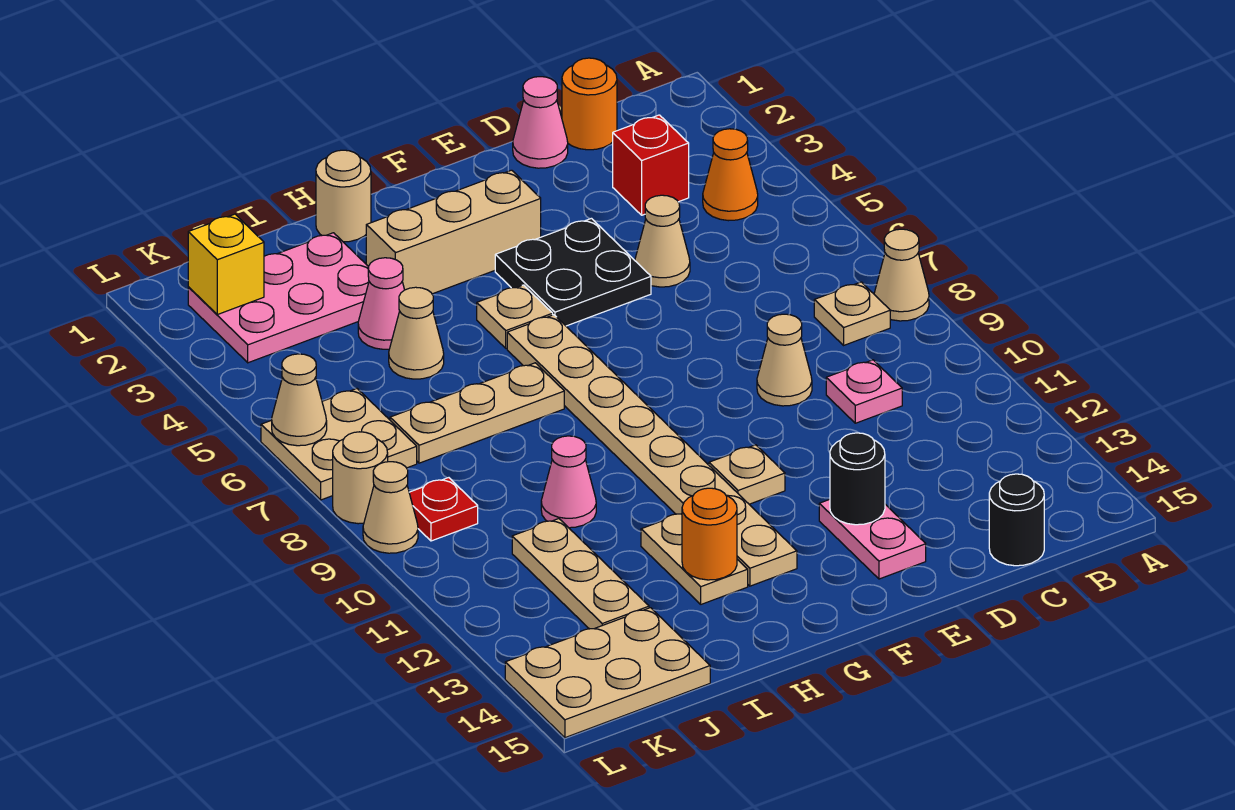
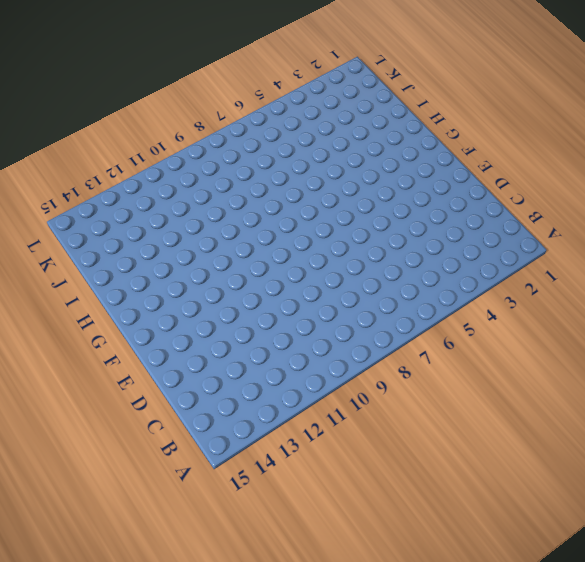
none -> tan 1x1 cone [874,229,929,321]
none -> orange 1x1 cone [703,129,758,221]
none -> tan 1x1 plate [814,282,890,345]
none -> orange 1x1 round brick [562,58,617,150]

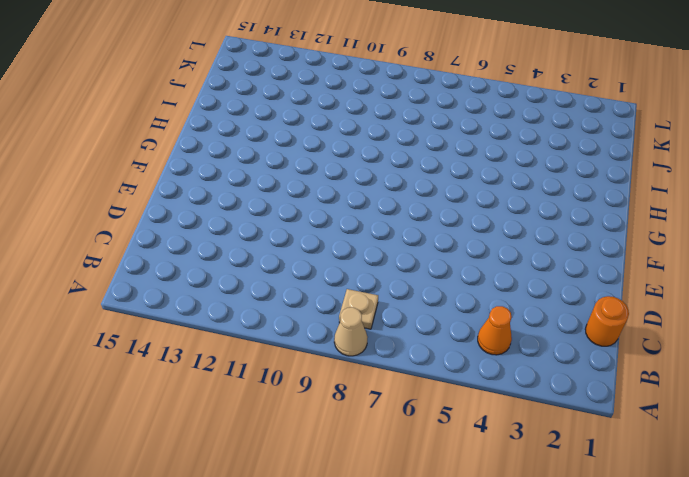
none -> red 1x1 brick [613,115,689,215]
none -> pink 1x1 plate [826,360,902,423]
none -> black 1x1 round brick [989,474,1044,566]
none -> pink 1x1 cone [513,77,568,168]

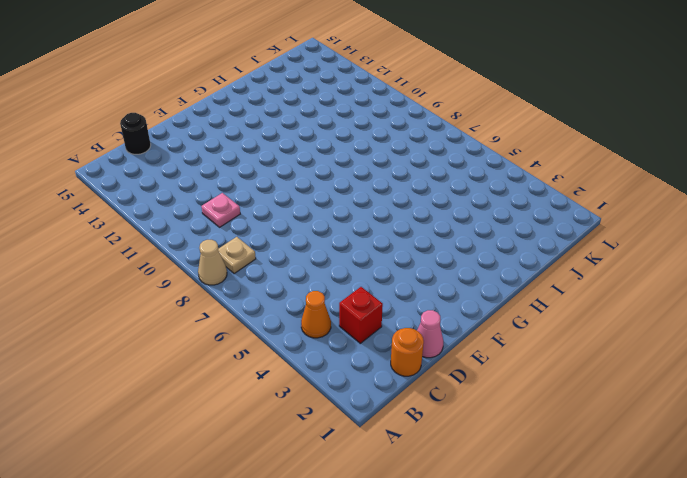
none -> tan 1x1 cone [635,195,690,287]
none -> tan 1x1 cone [757,314,812,406]
none -> black 2x2 plate [495,218,651,326]
none -> pink 1x2 plate [819,499,926,579]

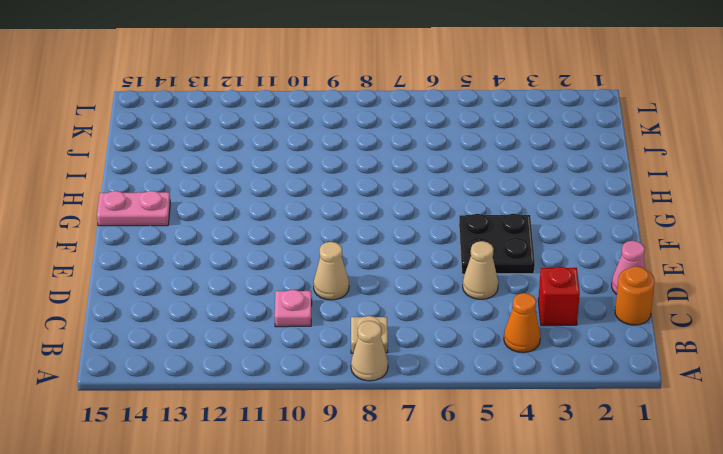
pink 1x2 plate [97,191,170,226] -> pink 1x2 plate moved to [819,499,926,579]
none -> black 1x1 round brick [989,474,1044,566]
none -> tan 1x3 brick [366,170,541,294]
none -> tan 1x1 plate [709,445,785,504]
none -> tan 1x1 plate [477,285,553,348]

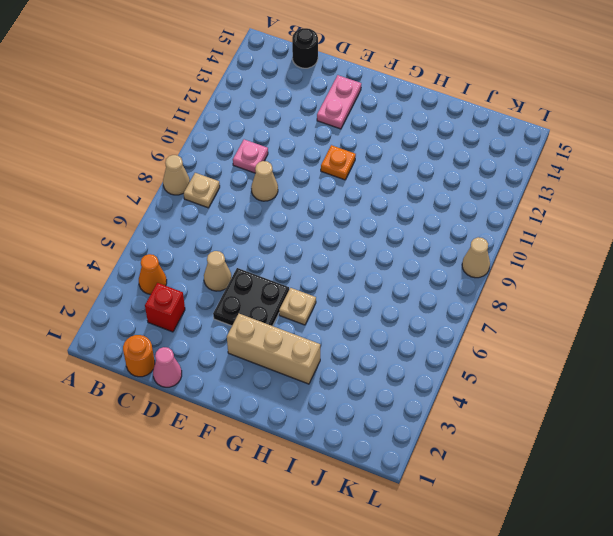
orange 1x1 plate [321,145,356,180] -> tan 1x1 plate [709,445,785,504]
none -> tan 1x8 plate [507,315,797,586]
none -> tan 1x1 round brick [316,150,371,242]
none -> tan 1x3 plate [390,363,564,463]
none -> tan 1x2 plate [641,514,748,604]

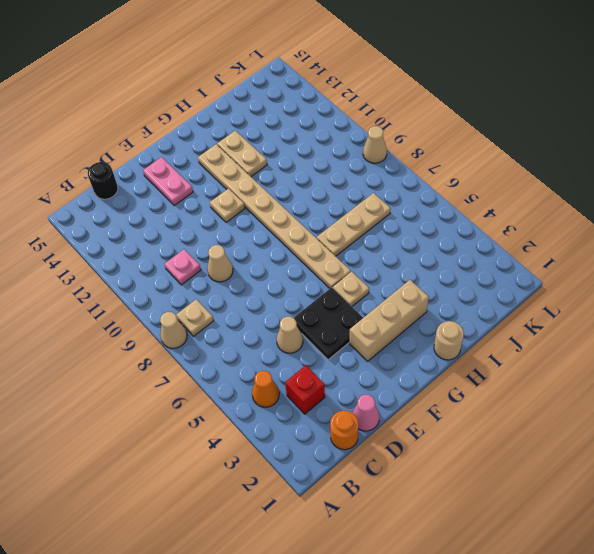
none -> pink 2x3 plate [188,233,369,363]
none -> pink 1x1 cone [358,258,405,349]
none -> tan 1x1 cone [389,287,444,379]
none -> pink 1x1 cone [541,436,596,528]

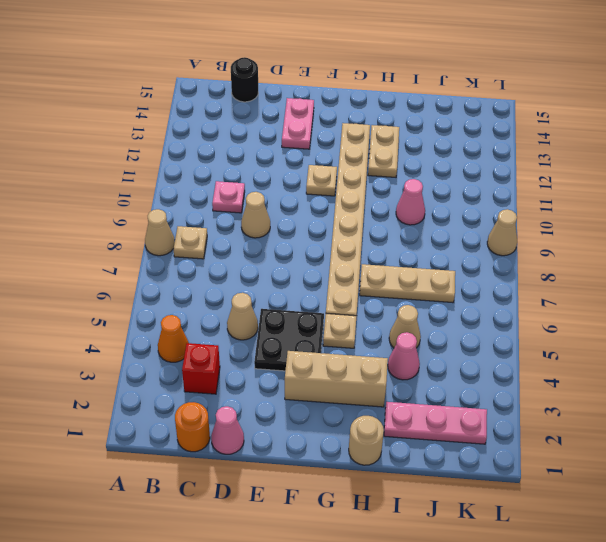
pink 1x3 plate [384,402,487,444] -> pink 2x3 plate [188,233,369,363]
none -> tan 1x3 plate [512,519,649,629]
none -> tan 2x3 plate [505,608,710,738]
none -> tan 2x2 plate [261,389,417,500]
none -> red 1x1 plate [409,478,478,541]

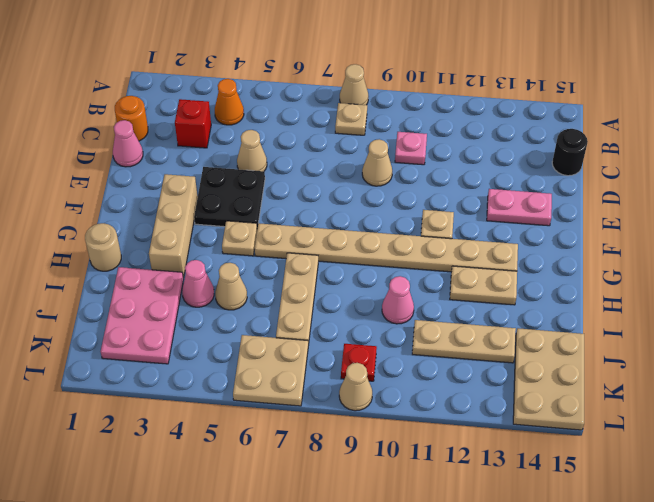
none -> tan 1x1 round brick [333,432,388,524]
none -> black 1x1 round brick [830,433,885,525]
none -> orange 1x1 round brick [682,488,737,580]
none -> yellow 1x1 brick [188,214,264,315]

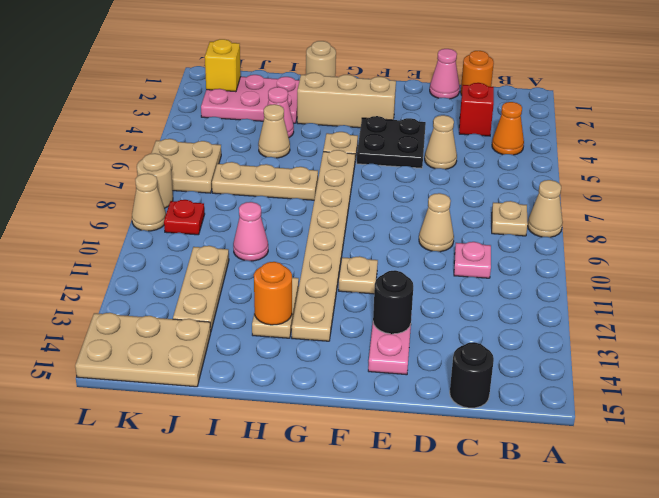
none -> tan 1x1 cone [272,354,327,446]

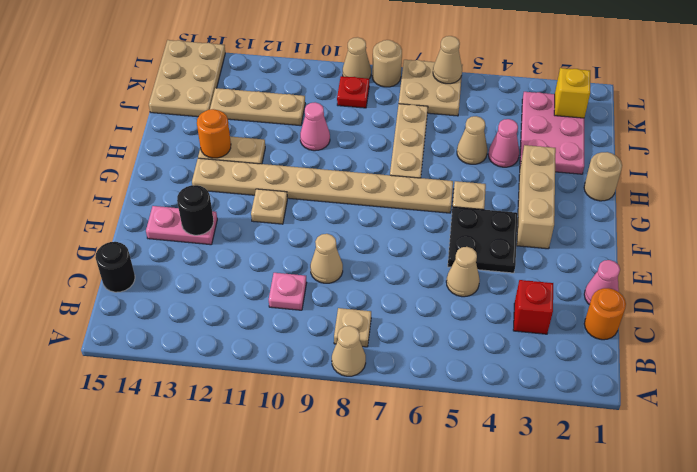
none -> orange 1x1 cone [703,129,758,221]

